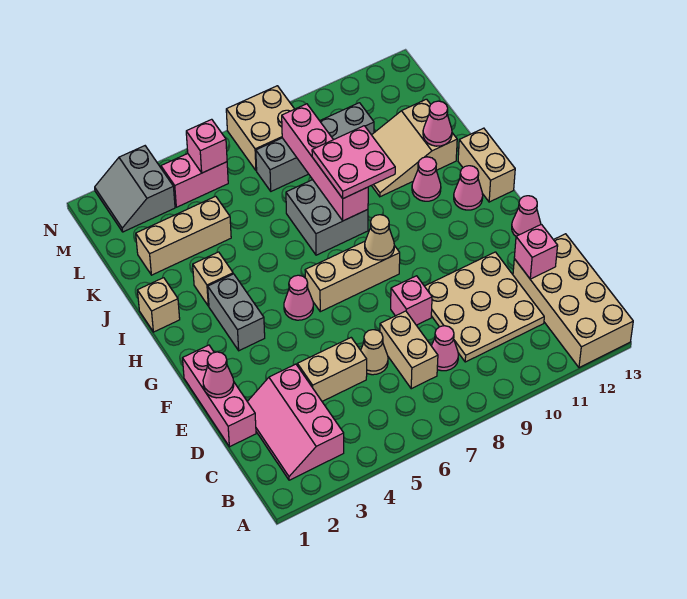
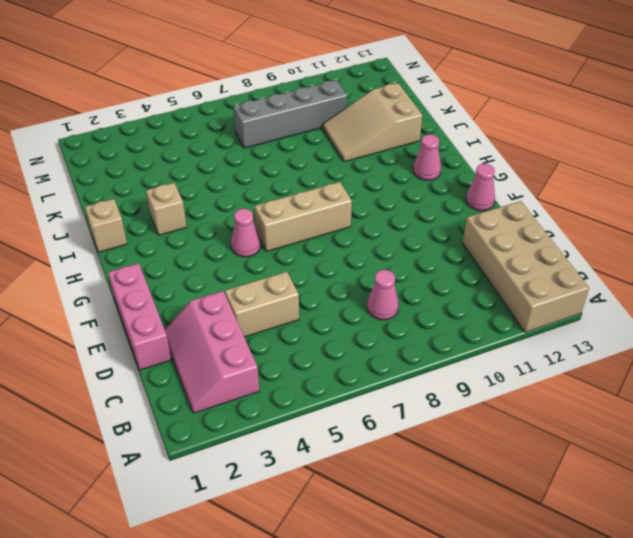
none -> tan 1x2 brick [380,311,438,389]
none -> tan 3x3 plate [425,252,544,362]
none -> tan 1x1 cone [361,330,388,375]
none -> pink 1x1 brick [391,276,432,325]

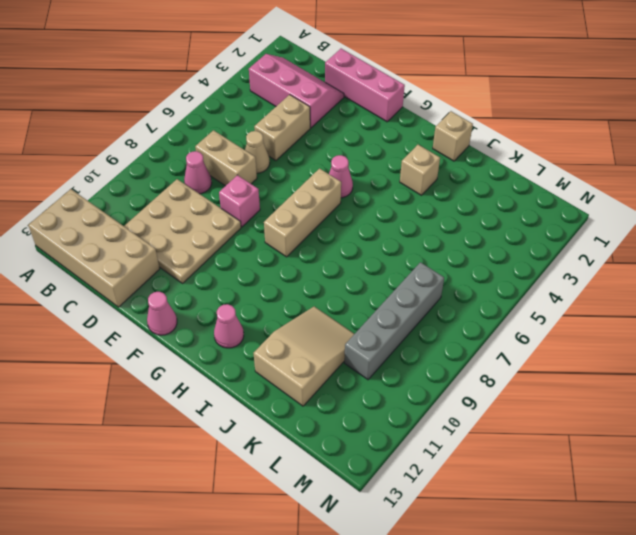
none -> grey 1x2 brick [208,274,265,351]
none -> tan 1x2 brick [458,128,515,202]
none -> grey 2x2 brick [286,180,368,255]
none -> pink 1x1 cone [412,157,441,201]

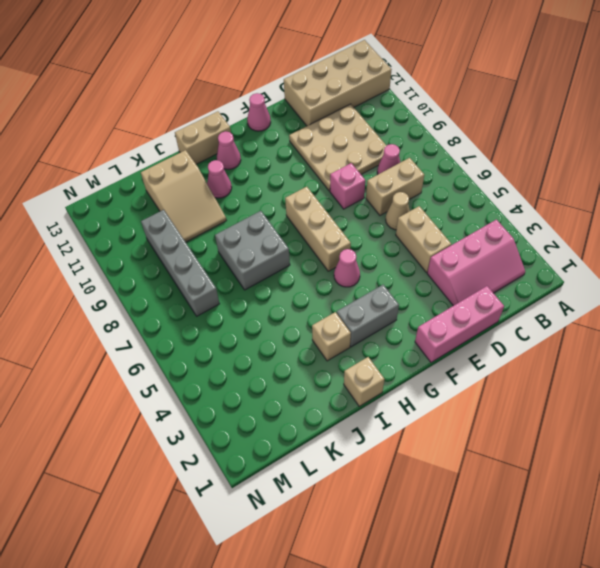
none -> tan 1x3 brick [136,196,231,275]
none -> grey 2x2 slope [95,146,175,232]
none -> pink 1x2 brick [161,154,228,207]
none -> tan 2x2 brick [226,86,294,171]

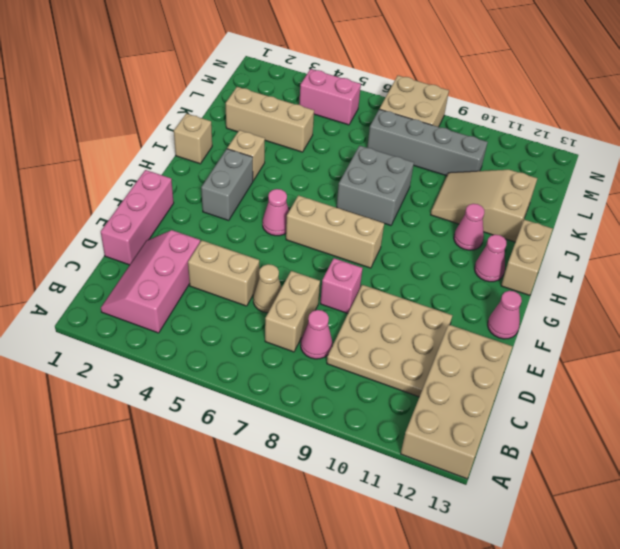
none -> grey 2x2 slope [95,146,175,232]
none -> pink 1x1 brick [514,224,558,279]
none -> pink 1x1 cone [203,352,234,398]
none -> tan 1x1 cone [365,215,394,260]

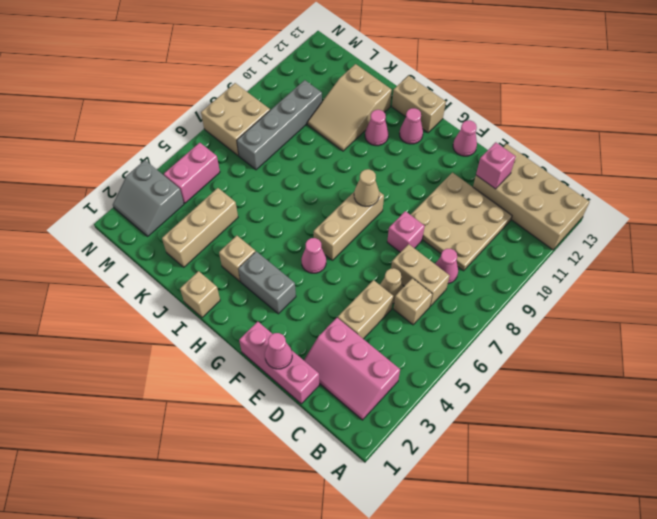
tan 1x1 brick [394,278,432,325] -> none
none -> grey 2x2 brick [286,180,368,255]
none -> pink 1x4 brick [282,104,368,221]
none -> pink 1x1 cone [423,101,452,146]
none -> pink 1x1 brick [186,119,227,173]

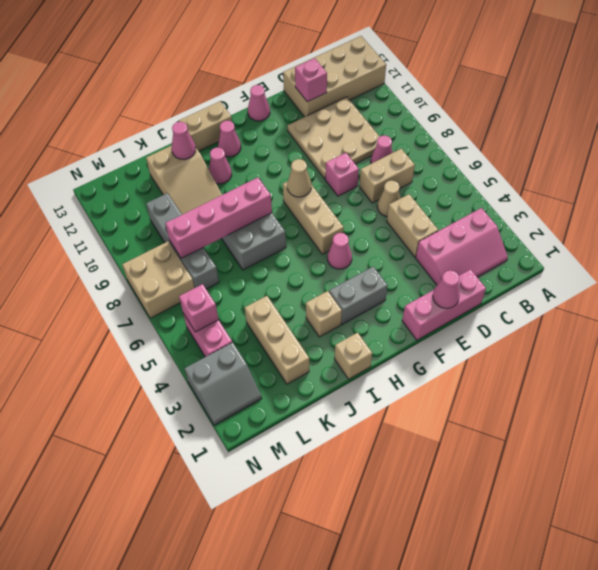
none -> pink 2x2 plate [312,126,395,198]

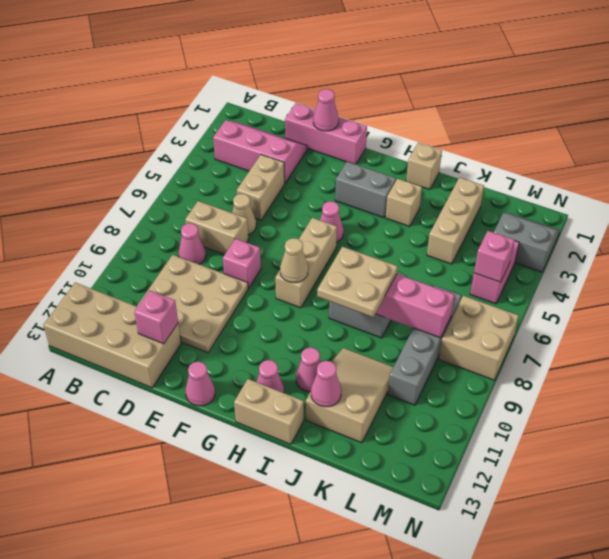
tan 2x2 plate [317,247,398,317] -> pink 2x2 plate [312,126,395,198]

